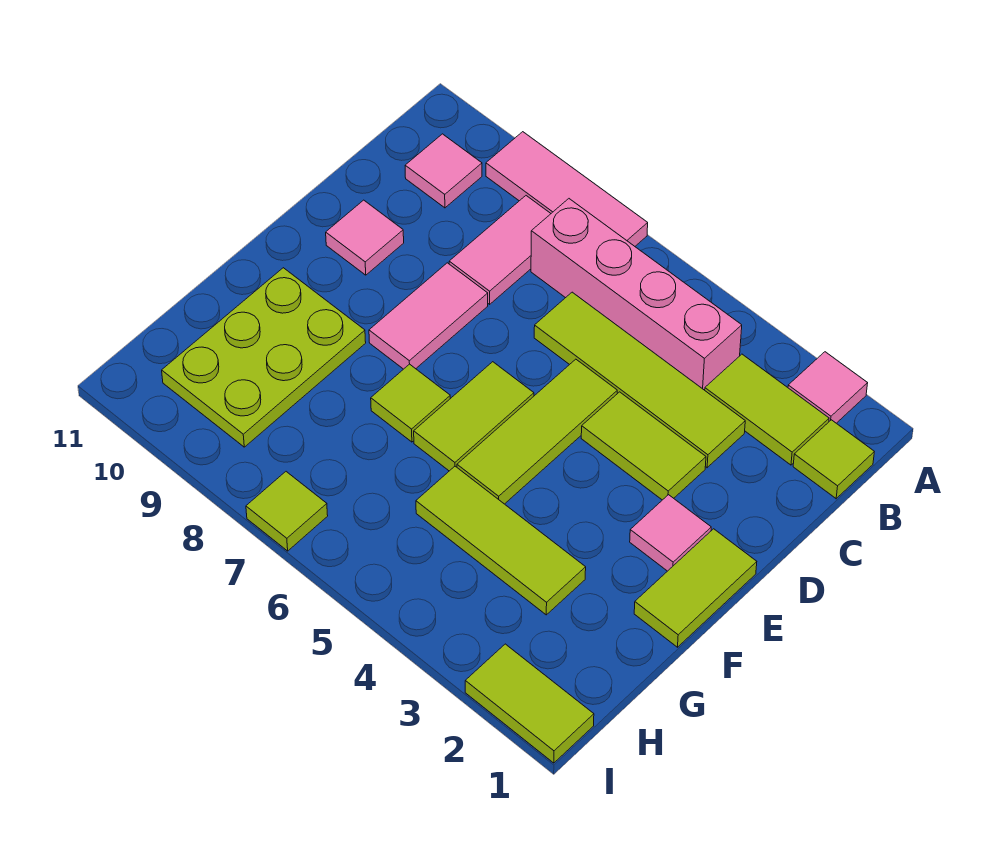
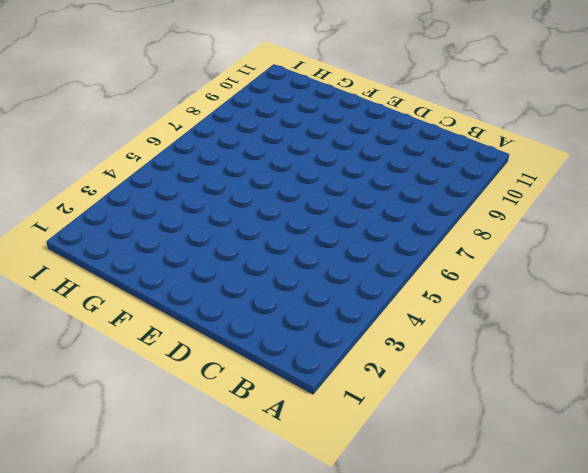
none -> pink 1x1 tile [788,352,868,423]
none -> pink 1x3 tile [486,132,648,246]
none -> lime 1x1 tile [793,420,874,499]

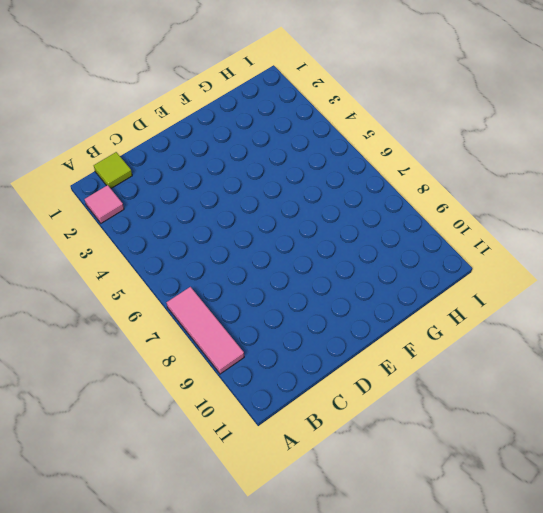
none -> lime 1x2 tile [705,354,829,465]
none -> pink 1x4 brick [531,199,742,390]
none -> pink 1x2 tile [449,196,551,304]

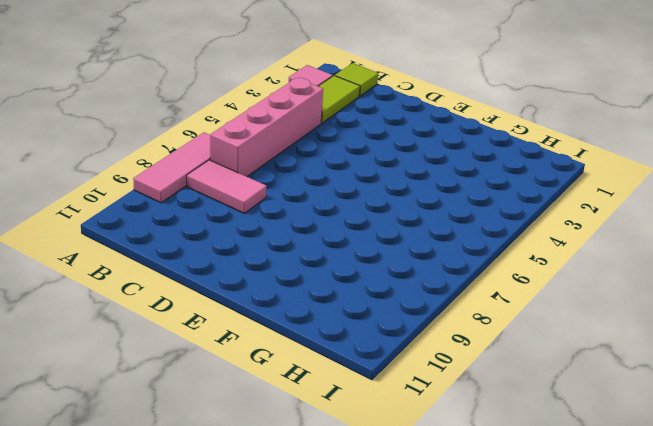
none -> pink 1x1 tile [405,134,482,208]
none -> lime 1x4 tile [534,292,745,468]
none -> lime 1x2 tile [581,392,706,500]

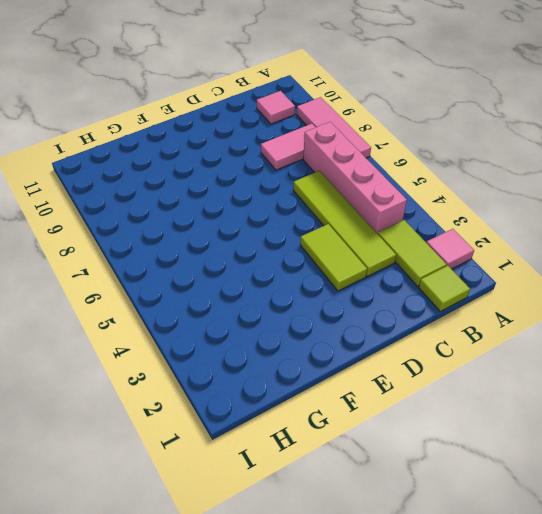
none -> lime 1x3 tile [457,359,617,504]
none -> pink 1x2 tile [369,263,488,369]
none -> pink 1x1 tile [326,200,404,275]

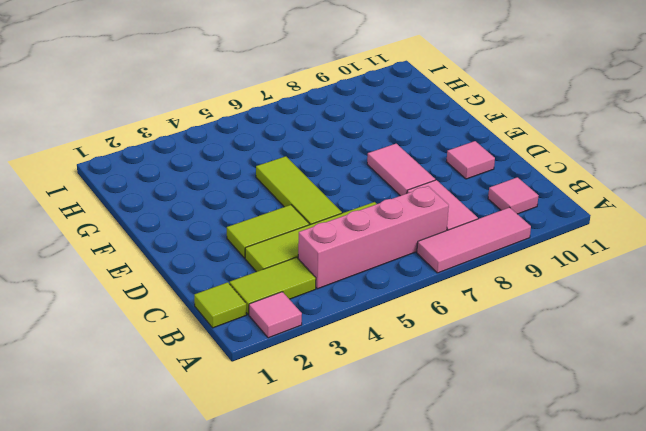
none -> lime 1x2 tile [634,529,757,647]
none -> pink 1x1 tile [630,495,711,571]
none -> lime 1x2 tile [414,362,534,471]

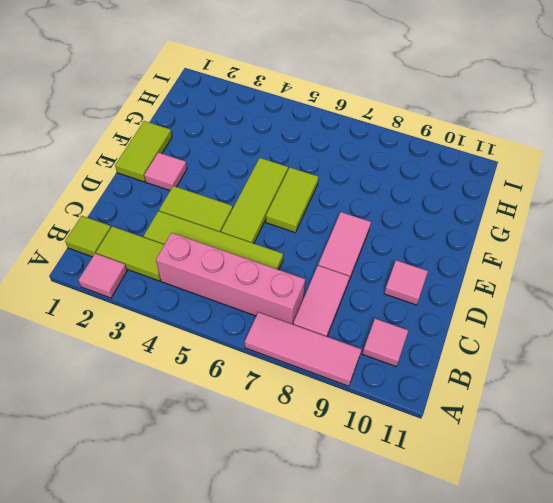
none -> lime 1x1 tile [371,364,450,442]
none -> lime 2x3 plate [162,268,366,447]
none -> lime 1x3 tile [416,466,586,615]

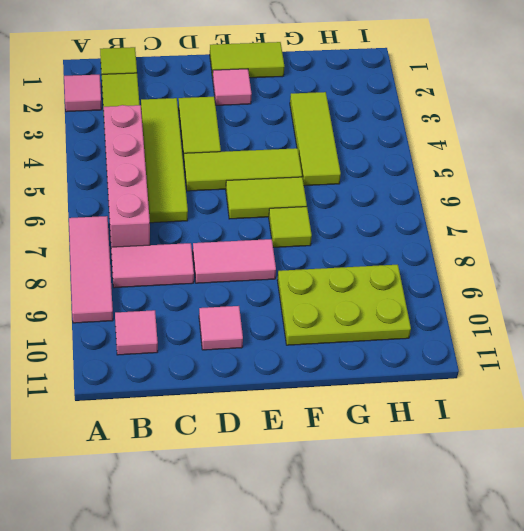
none -> lime 1x2 tile [465,644,594,763]
none -> lime 1x1 tile [246,472,328,551]

